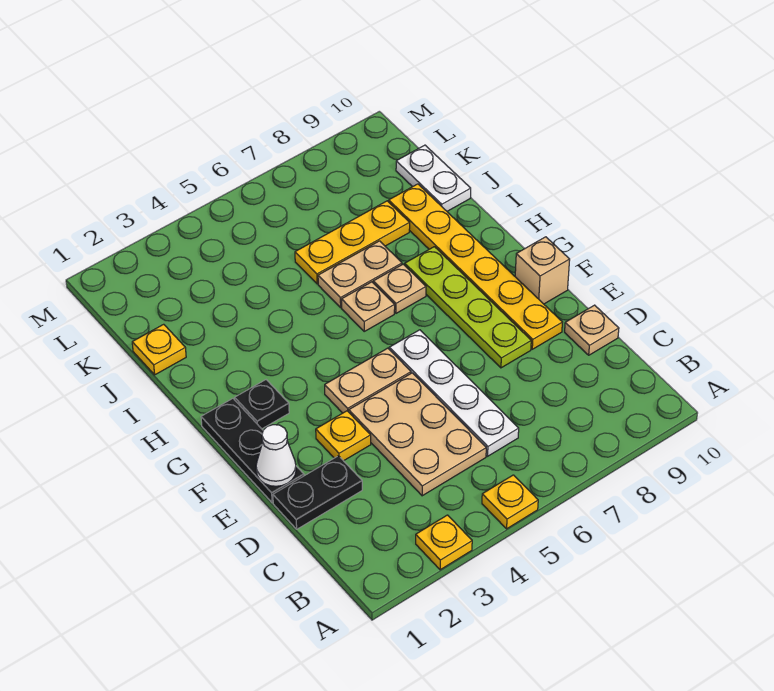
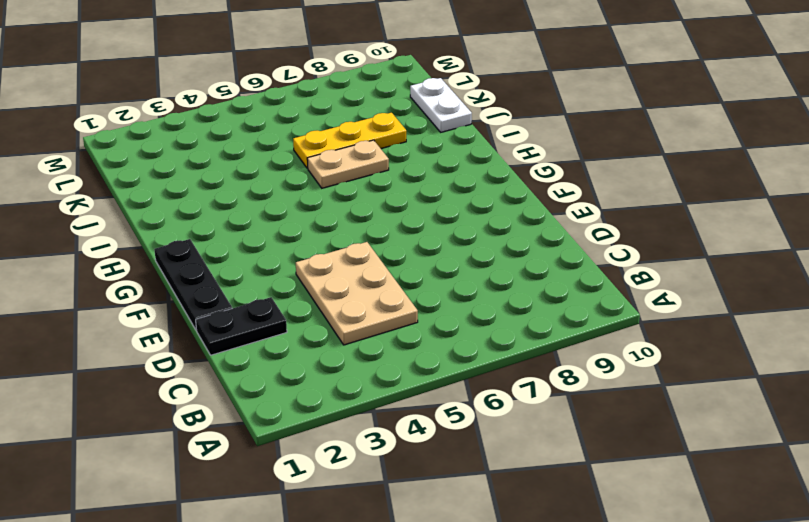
none -> yellow 1x1 plate [416,515,472,570]
none -> yellow 1x1 plate [482,475,538,529]
none -> white 1x4 plate [389,330,519,456]

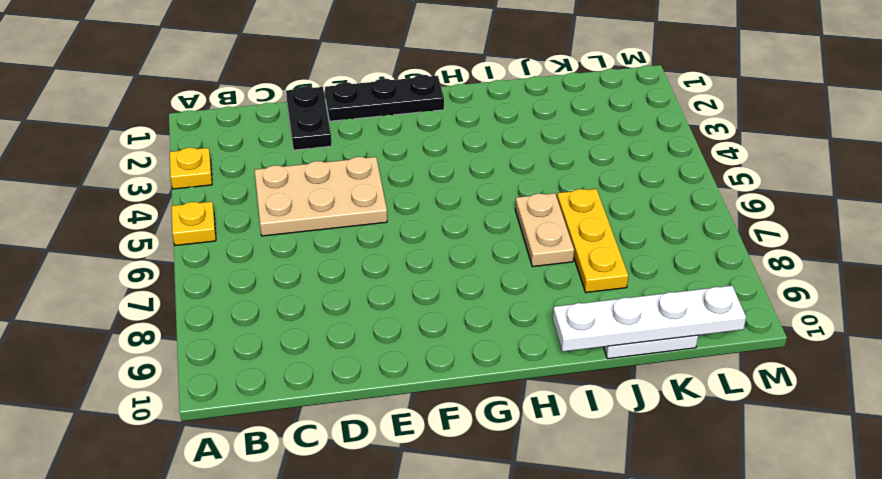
white 1x4 plate [553,286,746,352] -> white 1x4 plate moved to [389,330,519,456]
none -> tan 1x1 plate [565,305,619,355]
none -> yellow 1x1 plate [316,411,371,461]
none -> lime 1x4 plate [405,247,531,368]

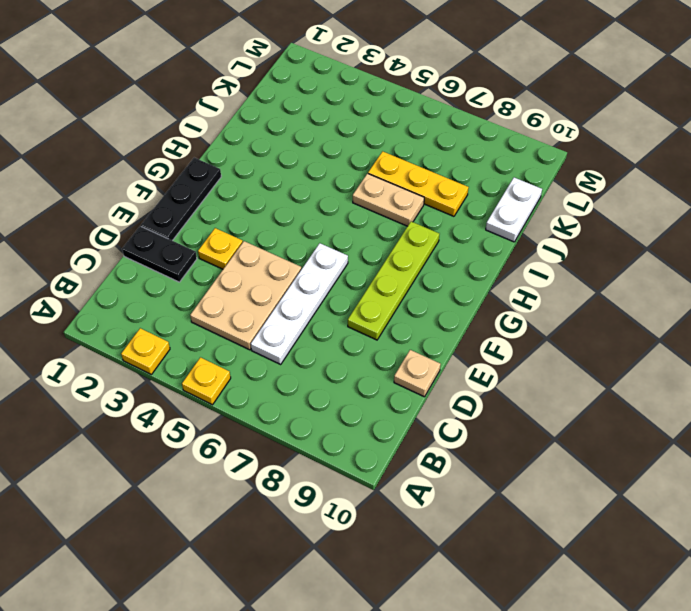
none -> yellow 1x6 plate [389,184,562,349]
none -> tan 1x2 plate [325,348,411,413]
none -> tan 1x1 brick [515,237,570,304]

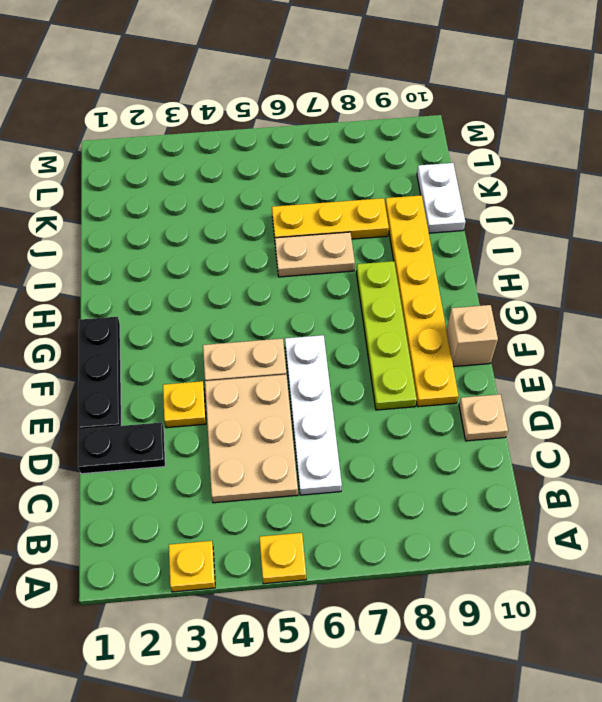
none -> black 1x1 plate [235,380,289,429]
none -> tan 1x1 plate [342,282,395,331]
none -> tan 1x1 plate [373,264,426,313]

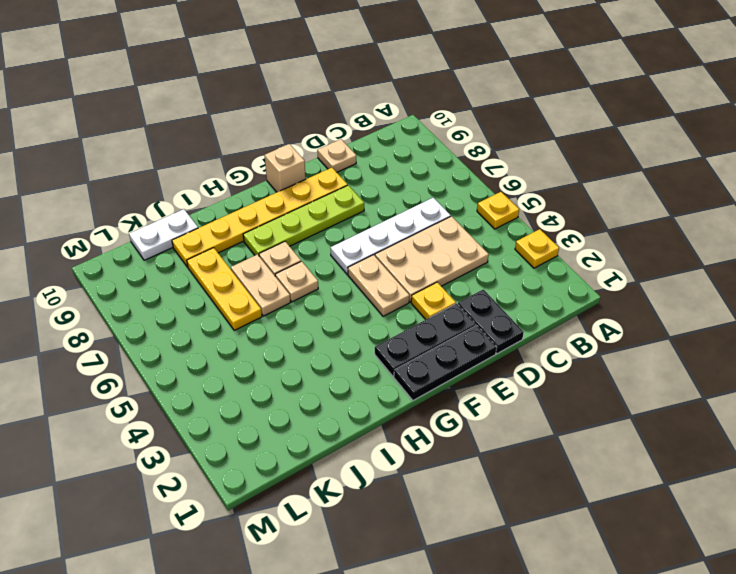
black 1x3 plate [375,303,476,377] -> black 1x1 plate [235,380,289,429]
none -> yellow 1x1 plate [132,324,186,375]
none -> white 1x1 cone [256,425,296,486]

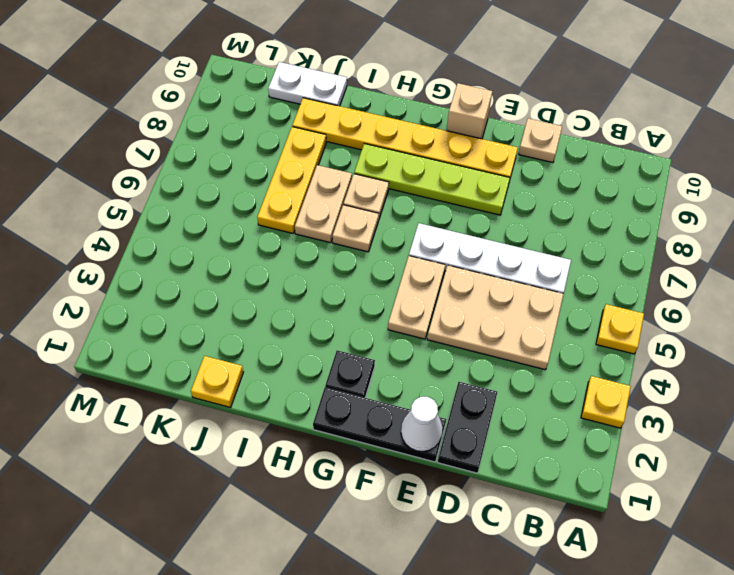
none -> yellow 1x1 plate [316,411,371,461]

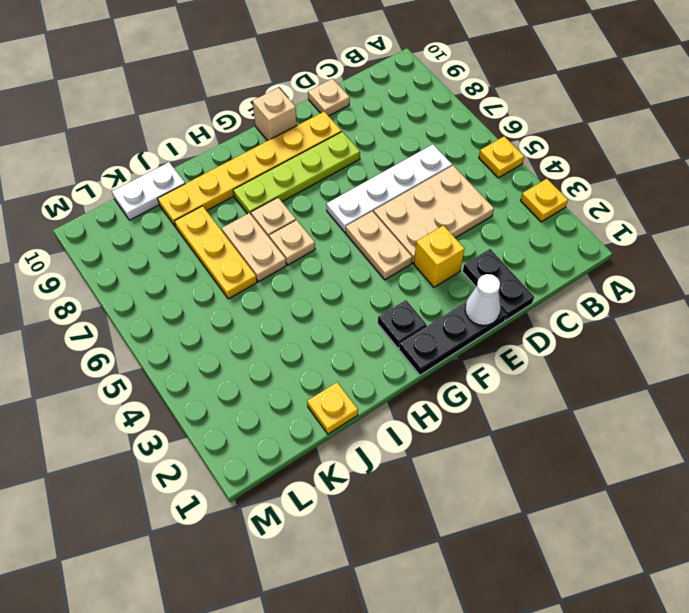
yellow 1x1 brick [414,225,464,287] -> yellow 1x1 plate [316,411,371,461]

